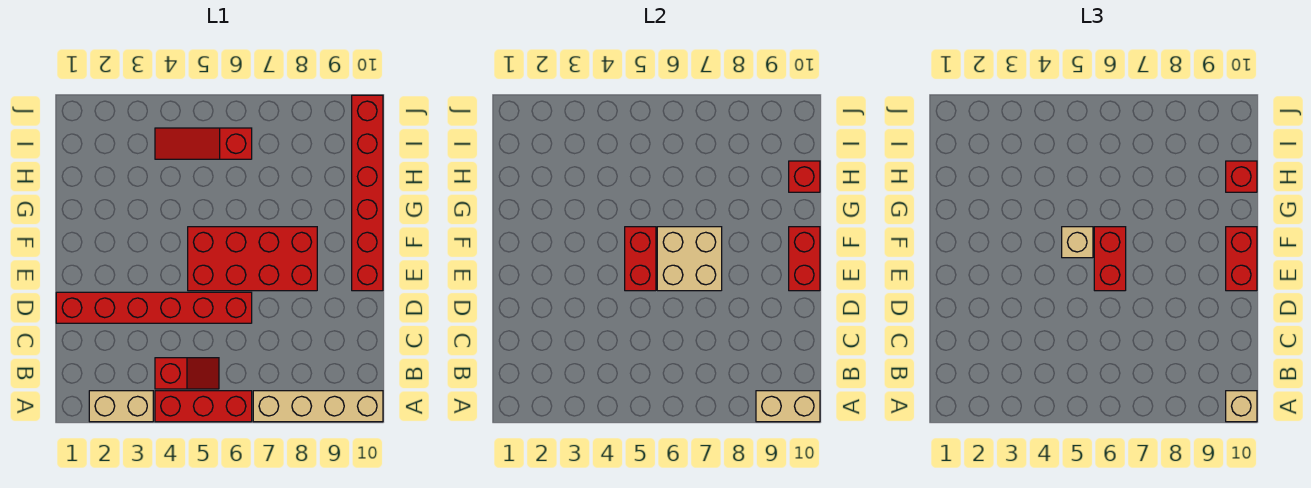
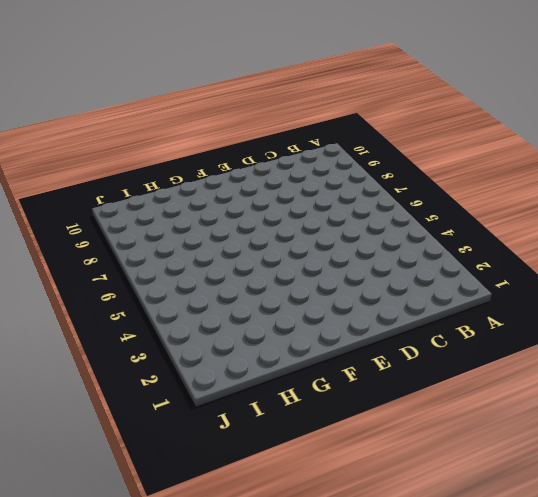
none -> tan 1x2 brick [89,391,153,422]
none -> red 1x3 brick [155,391,252,422]
none -> tan 1x4 brick [253,391,383,422]

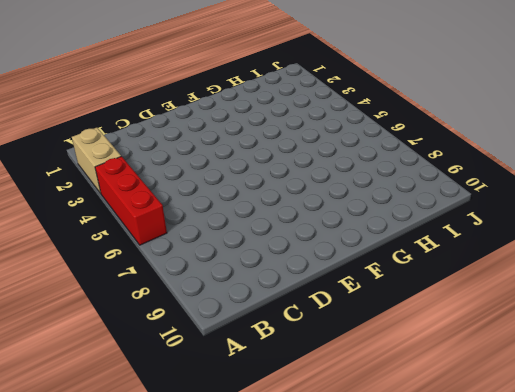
none -> tan 1x4 brick [253,391,383,422]
none -> red 1x2 slope [155,358,219,389]
none -> red 1x6 brick [56,292,252,323]

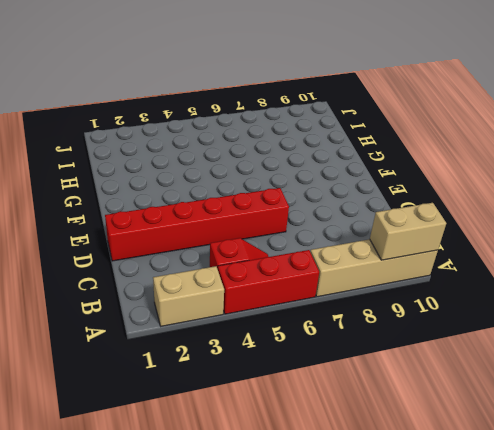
none -> red 2x4 brick [188,227,317,291]
none -> red 1x6 brick [352,95,383,291]
none -> red 1x3 slope [155,128,252,159]

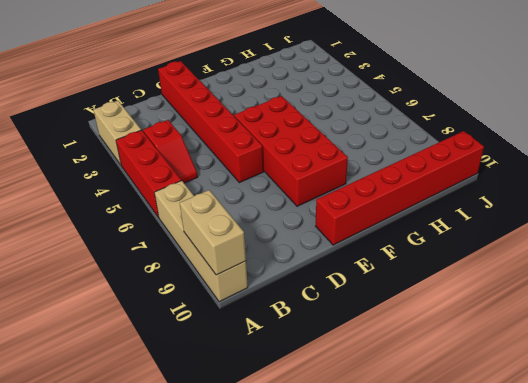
none -> red 1x3 slope [155,128,252,159]
none -> red 1x2 brick [625,227,656,291]
none -> tan 2x2 brick [657,227,722,291]

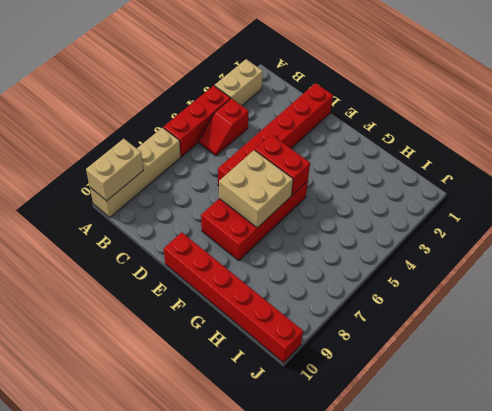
none -> red 1x3 slope [155,128,252,159]
none -> red 1x2 brick [789,227,820,291]
none -> red 1x1 brick [789,161,820,192]

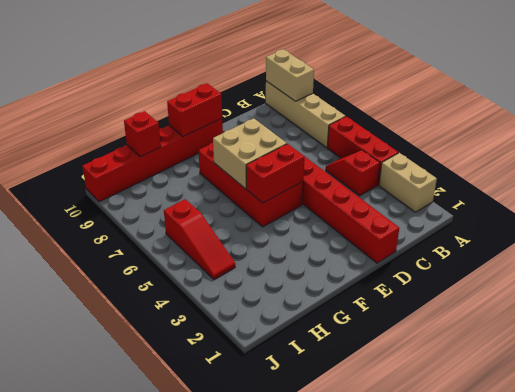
none -> tan 1x1 brick [1226,391,1257,422]
none -> red 1x2 brick [1094,227,1126,291]
none -> red 1x2 brick [1226,227,1257,291]

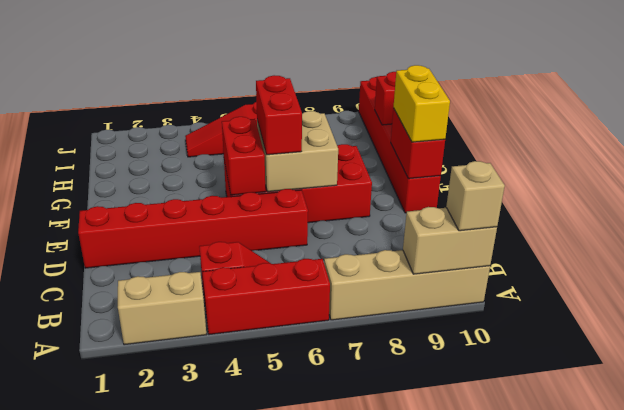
yellow 1x2 brick [394,65,450,142] -> red 1x2 brick [1226,227,1257,291]
none -> tan 1x1 brick [1062,227,1093,258]
none -> red 1x1 brick [1226,161,1257,192]

